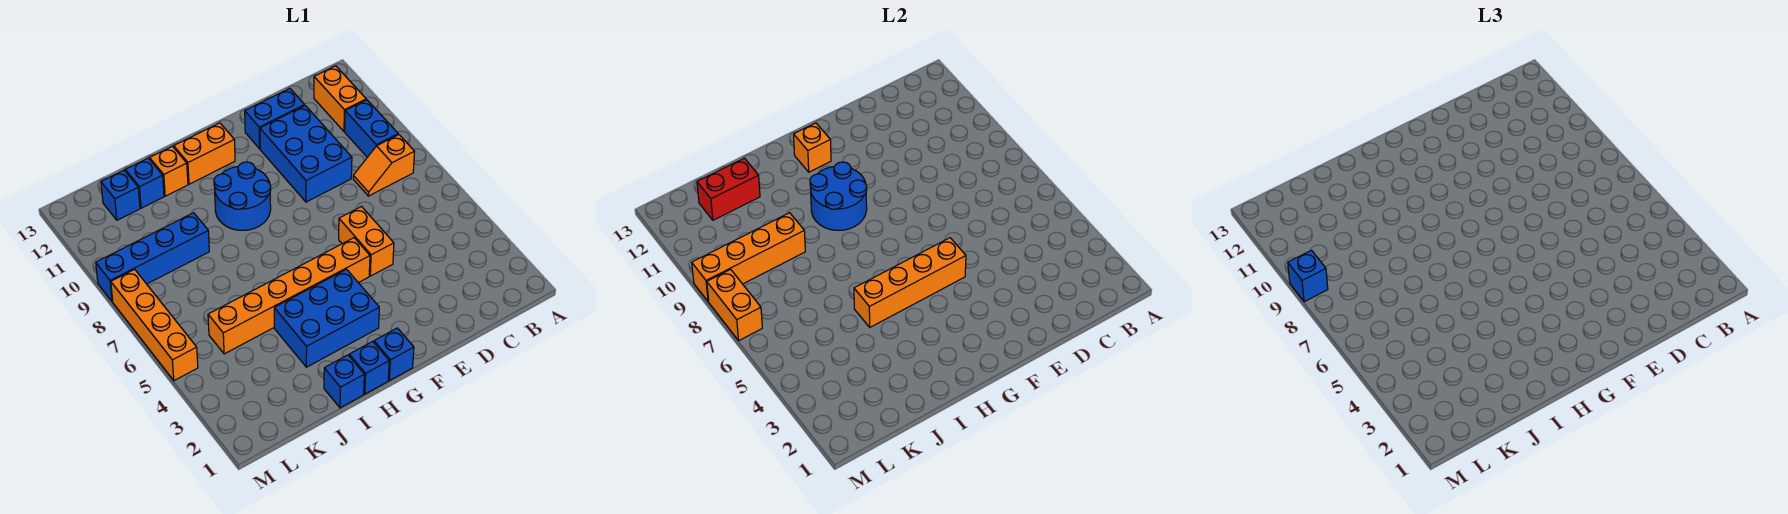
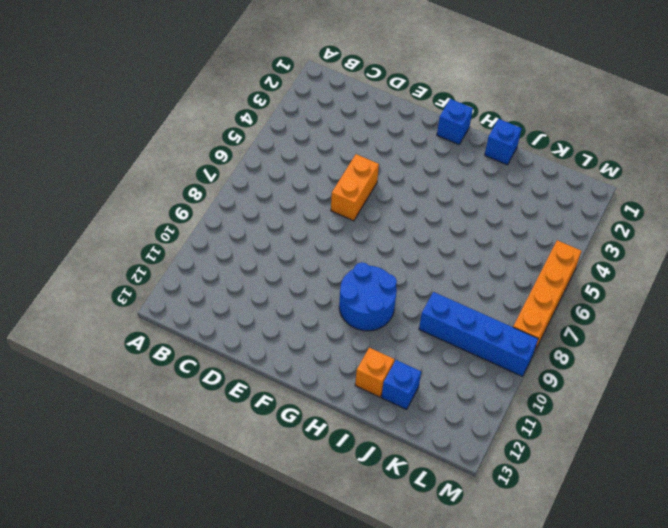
none -> orange 1x2 slope [353,135,415,196]
none -> blue 1x2 brick [345,100,398,157]
none -> orange 1x2 brick [314,66,366,131]

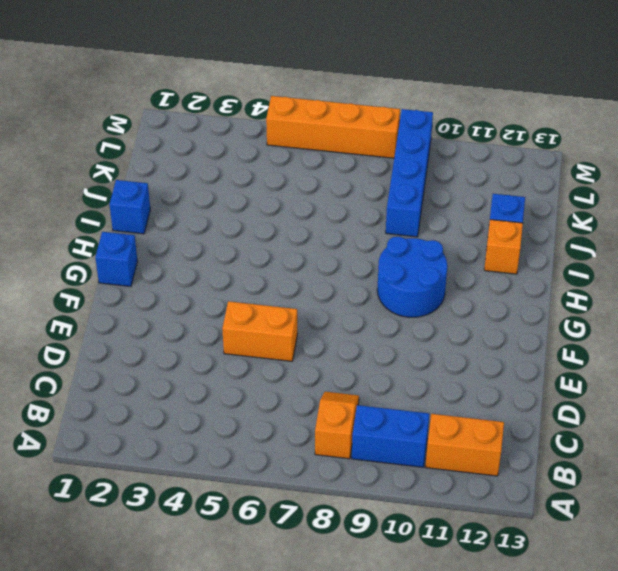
none -> blue 2x3 brick [260,106,352,202]
none -> blue 1x2 brick [245,89,305,149]
none -> orange 1x6 brick [208,238,370,354]

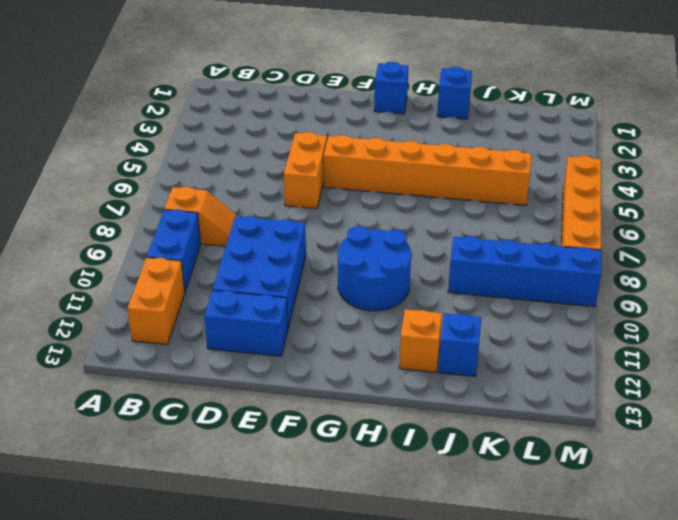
none -> blue 2x3 brick [274,269,379,367]
none -> orange 1x2 brick [174,123,235,184]
none -> blue 1x1 brick [349,341,389,394]

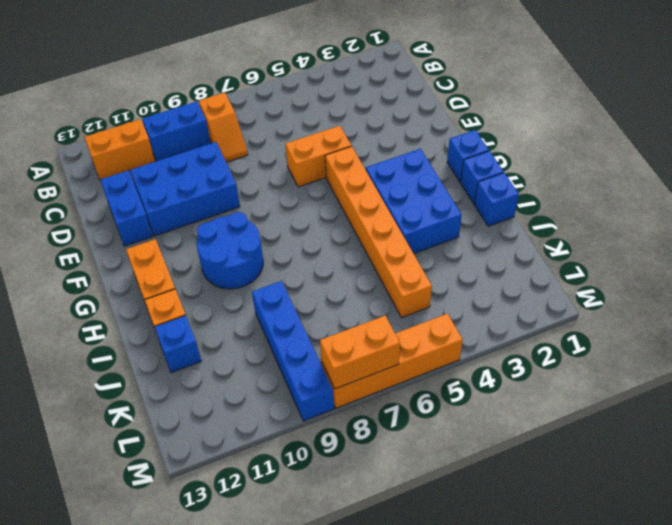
none -> blue 1x1 brick [101,170,140,220]
none -> orange 1x4 brick [854,238,966,327]
none -> blue 2x2 round brick [810,162,867,230]

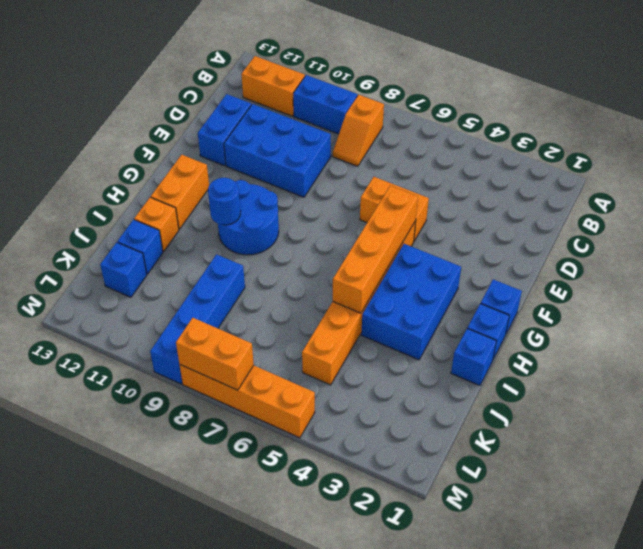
blue 1x1 round brick [208,178,241,225] -> blue 2x2 round brick [810,162,867,230]
none -> orange 1x1 brick [794,123,831,172]
none -> orange 1x4 brick [692,213,805,302]
none -> red 1x2 brick [697,158,760,220]

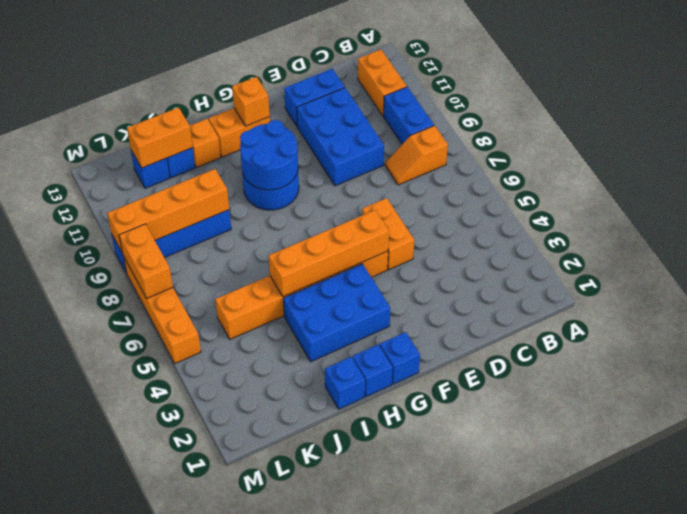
orange 1x2 brick [127,107,193,168] -> red 1x2 brick [697,158,760,220]
none -> blue 1x1 brick [1288,250,1328,302]

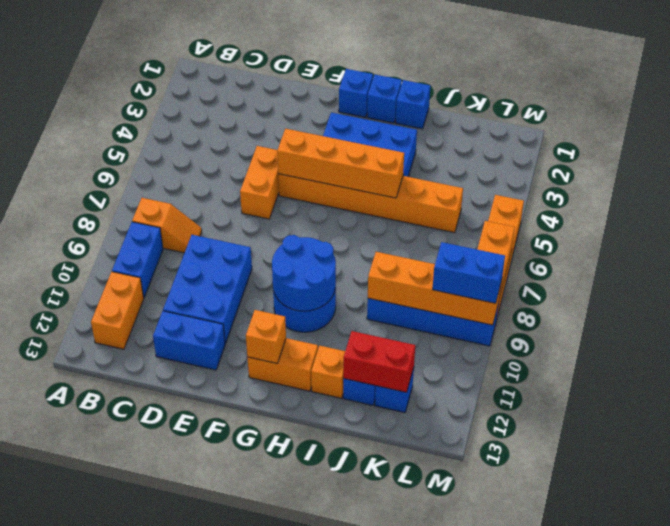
blue 1x2 brick [432,242,505,303] -> blue 1x1 brick [1288,250,1328,302]

